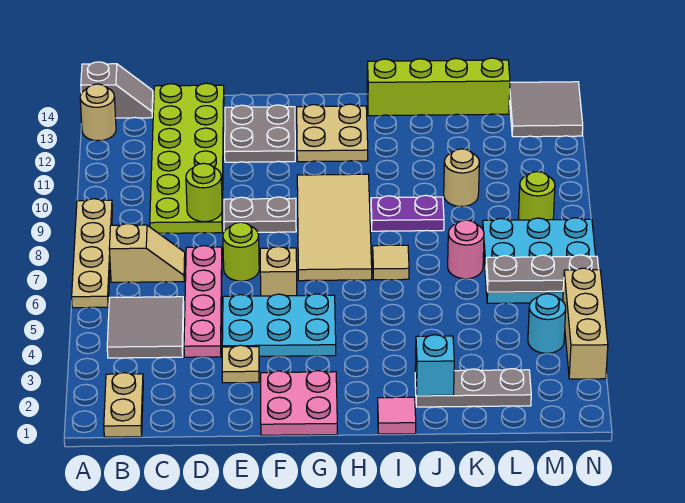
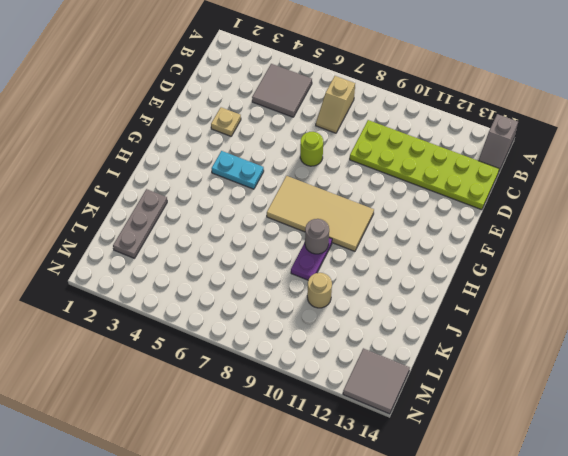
cyan 1x2 plate [212,151,264,189] -> cyan 2x3 plate [222,294,336,356]
grey 1x1 round brick [305,219,329,254] -> none
none -> tan 1x4 plate [72,199,112,308]
none -> tan 1x1 round brick [80,84,116,141]
none -> tan 1x2 plate [104,373,143,437]
none -> pink 1x4 plate [184,246,222,357]

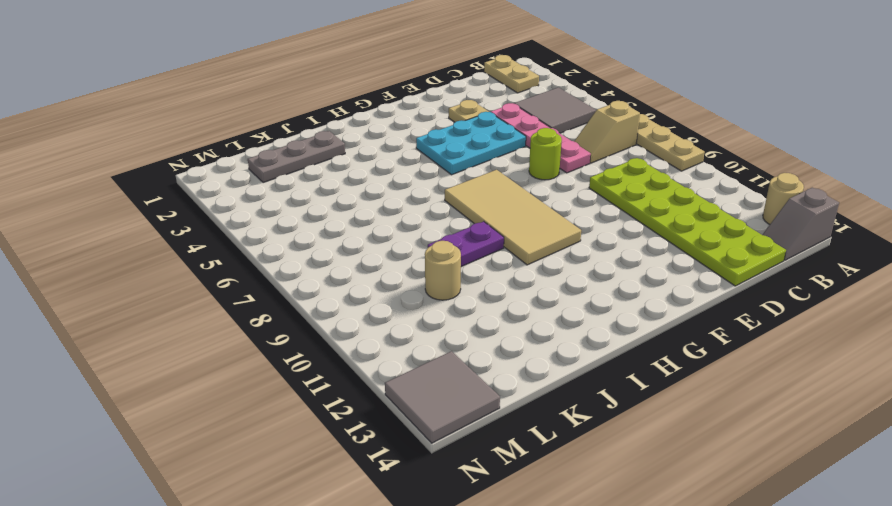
none -> grey 1x2 plate [224,197,296,232]
none -> grey 2x2 plate [225,105,295,162]
none -> pink 2x2 plate [261,371,337,435]
none -> tan 1x1 brick [260,246,297,296]

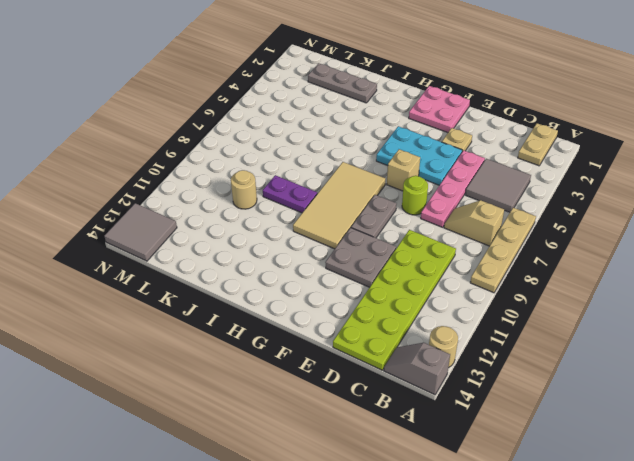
grey 2x2 plate [325,228,396,287] -> grey 2x2 plate moved to [225,105,295,162]
grey 1x2 plate [351,195,397,238] -> grey 1x2 plate turned to [224,197,296,232]
none -> tan 2x2 plate [297,104,368,162]
none -> pink 1x1 tile [378,397,416,434]
none -> tan 1x1 tile [373,245,409,280]
none -> lime 1x4 brick [367,58,510,116]

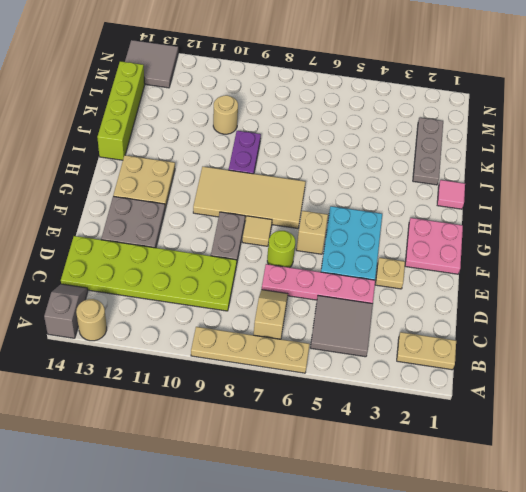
tan 1x1 tile [242,216,272,246] -> tan 1x1 tile moved to [373,245,409,280]
none -> pink 1x1 round brick [448,220,484,279]
none -> cyan 3x3 plate [483,218,596,303]
none -> cyan 1x1 round brick [528,294,566,353]
none -> lime 1x1 round brick [518,172,555,220]

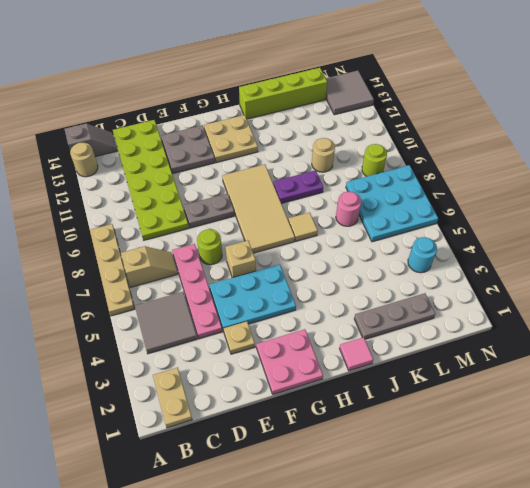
none -> tan 1x3 brick [563,268,608,379]
none -> lime 1x1 round brick [186,163,222,222]
none -> cyan 1x1 brick [415,335,454,396]
none -> grey 1x3 plate [486,255,599,292]

